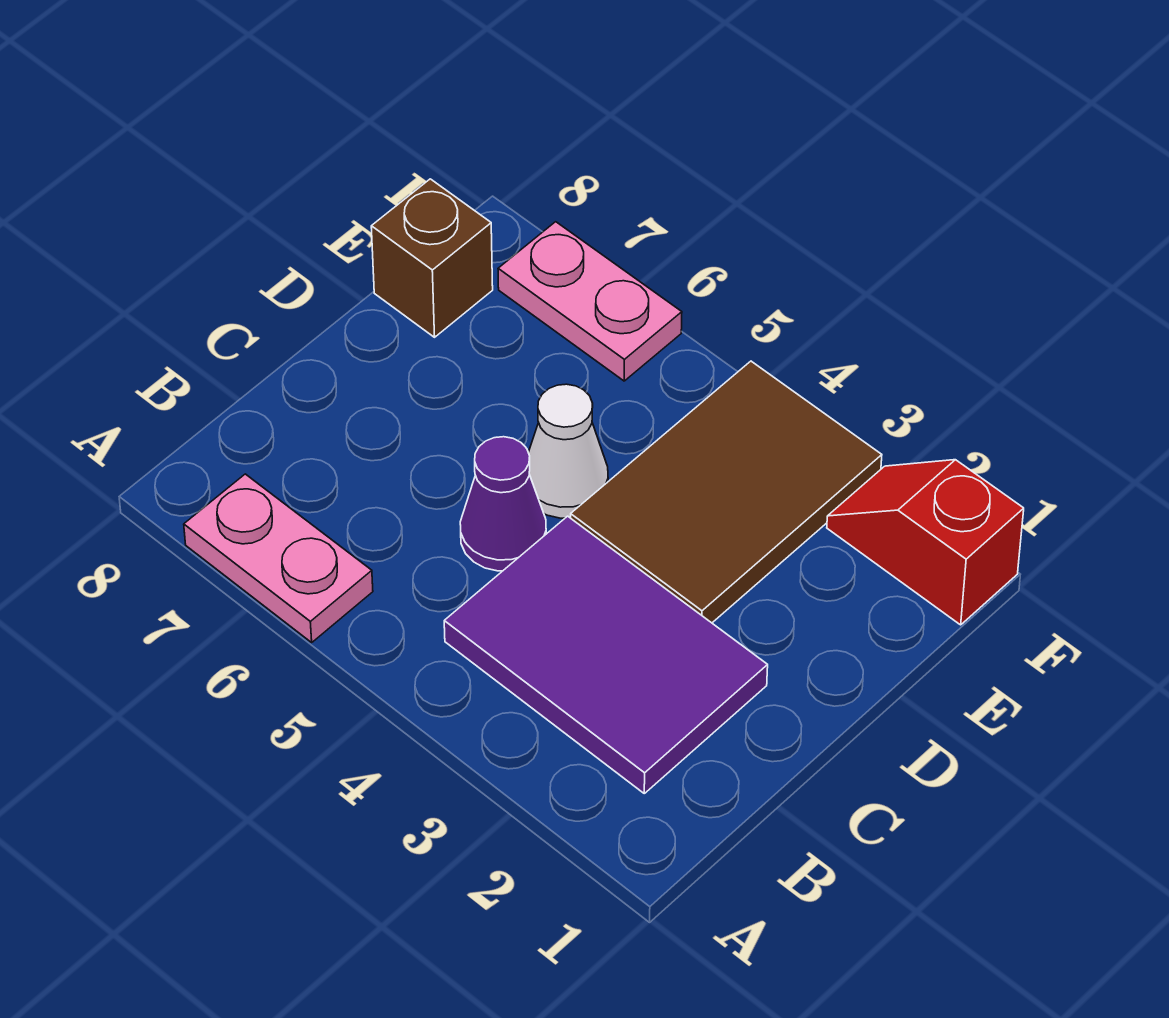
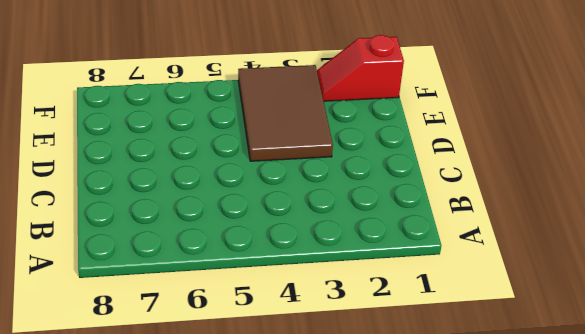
none -> pink 1x2 plate [184,474,373,642]
none -> purple 2x3 tile [444,516,768,793]

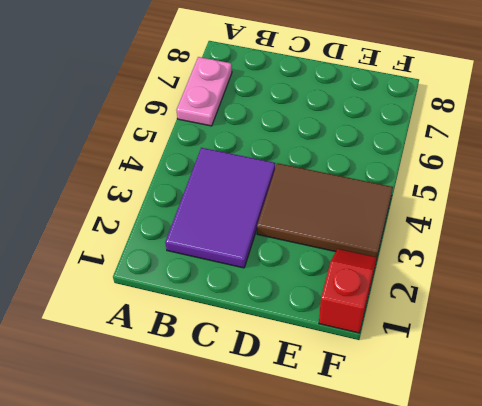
none -> purple 1x1 cone [460,437,546,571]
none -> white 1x1 cone [528,384,608,518]

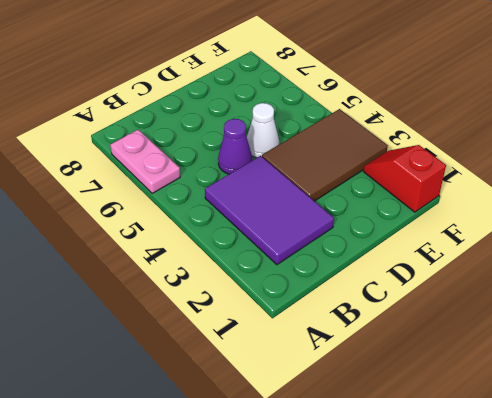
none -> brown 1x1 brick [371,179,493,337]
none -> pink 1x2 plate [498,222,682,381]

